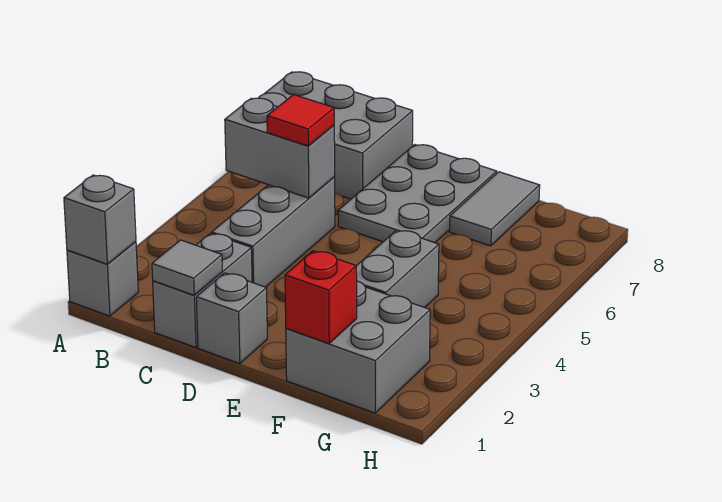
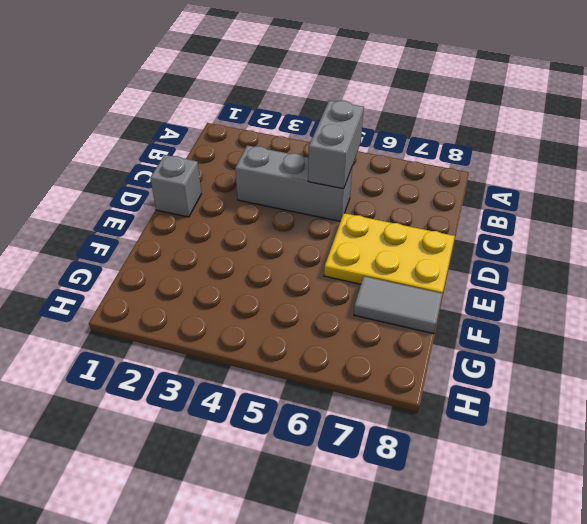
yellow 2x3 plate [324,213,455,293] -> grey 2x3 plate [338,145,497,243]
none -> grey 1x1 brick [67,242,138,316]
none -> grey 2x3 brick [259,72,413,199]
none -> grey 1x2 brick [153,233,252,348]

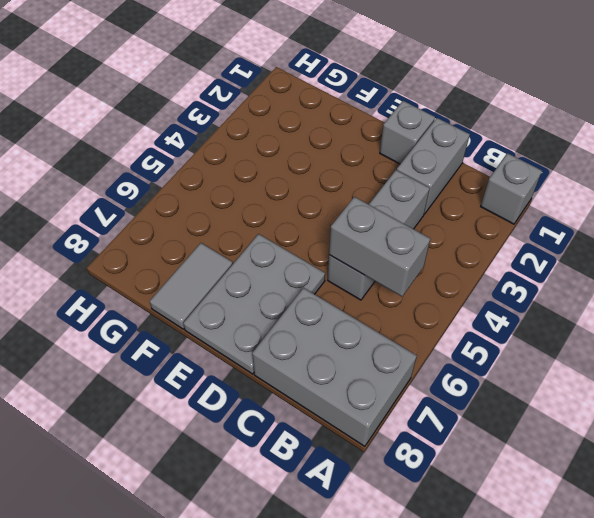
none -> grey 2x2 brick [286,281,430,413]
none -> grey 1x2 brick [356,230,439,308]
none -> grey 1x1 brick [64,175,136,264]

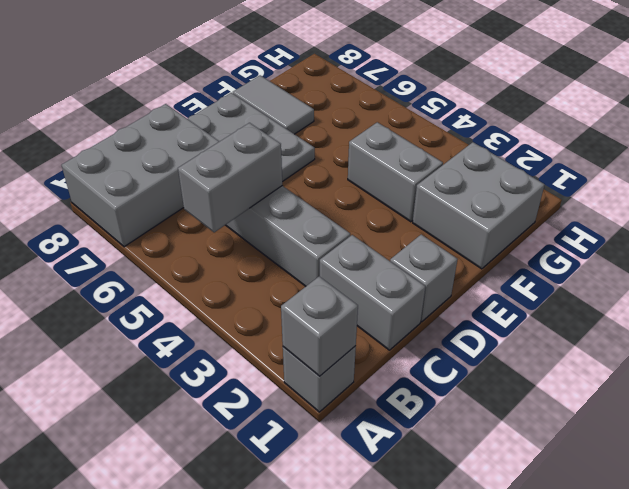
none -> grey 1x1 tile [152,240,222,295]
none -> red 1x1 brick [285,251,357,343]
none -> red 1x1 tile [267,95,334,146]

